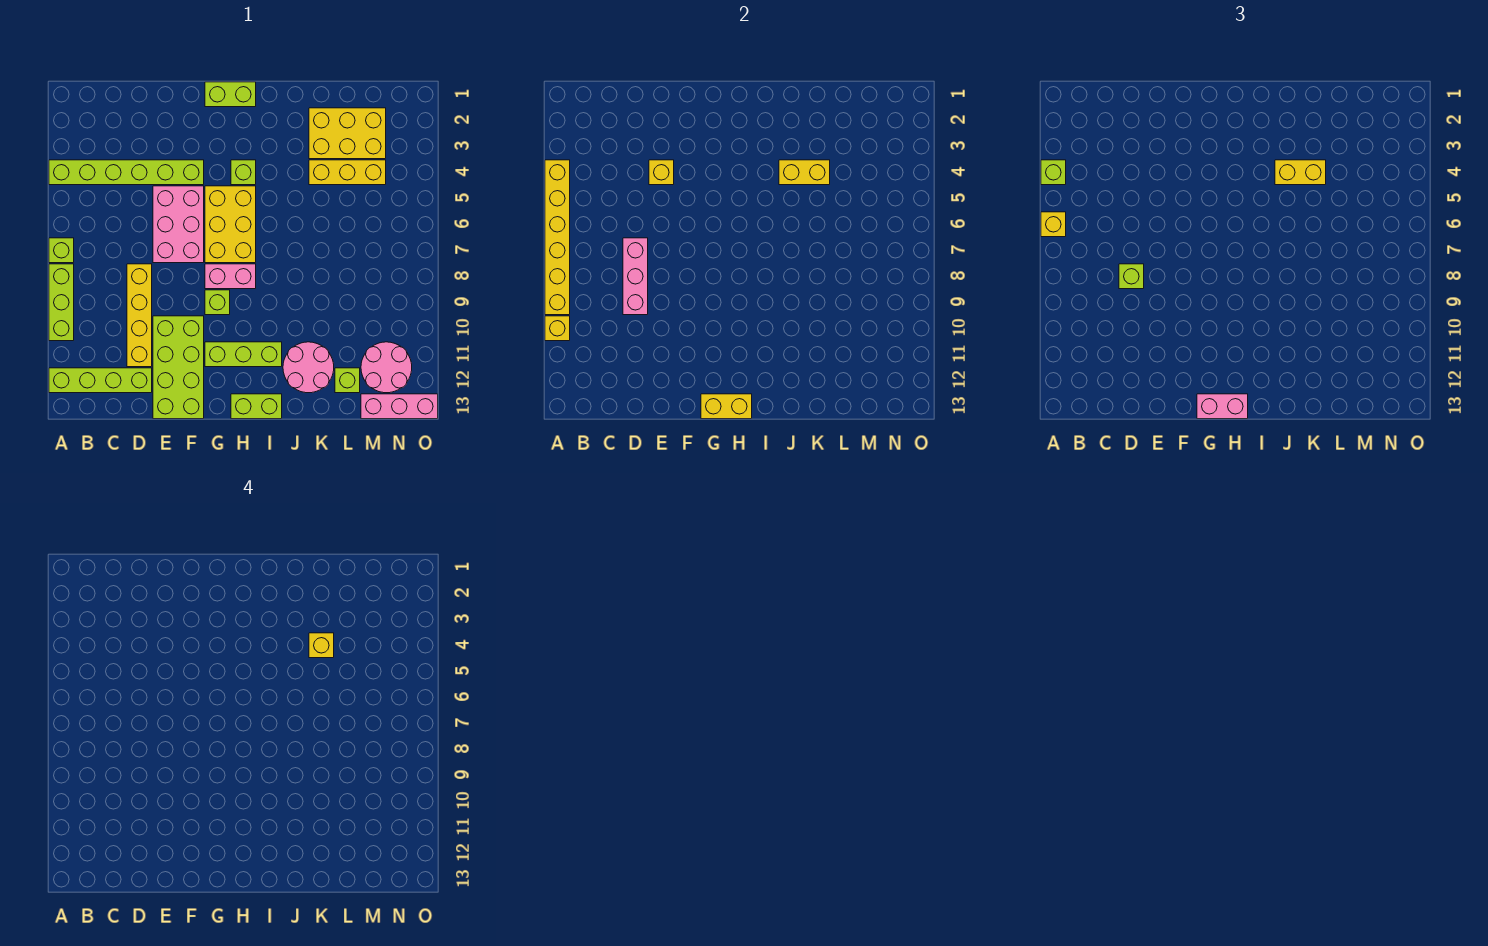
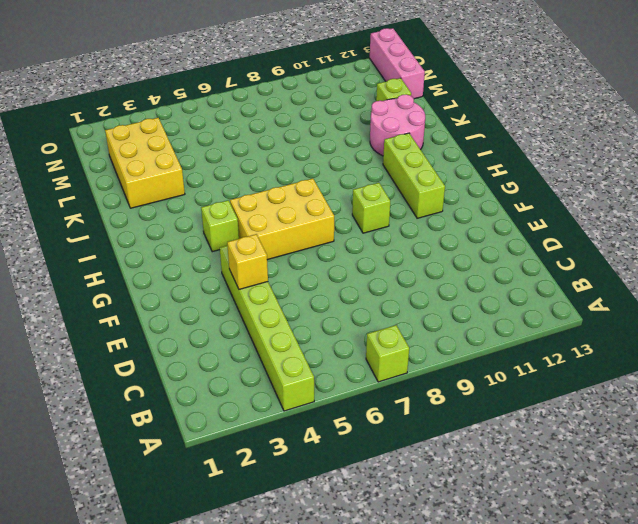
none -> lime 1x3 brick [49,264,74,341]
none -> lime 1x4 brick [49,368,152,393]
none -> yellow 1x4 brick [127,264,152,367]
none -> pink 2x3 brick [153,186,204,263]

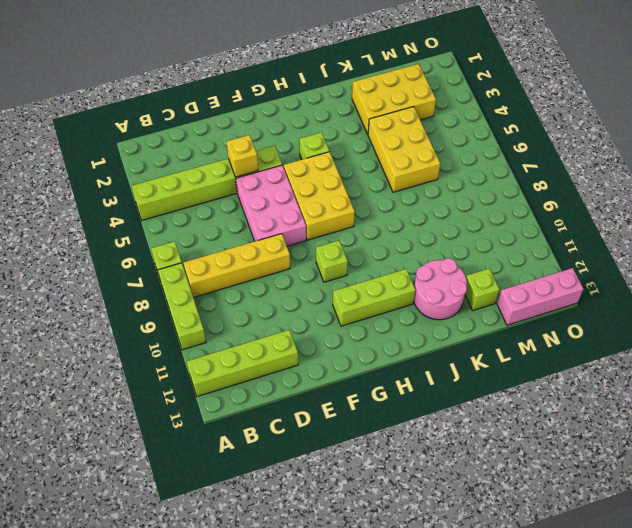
yellow 1x4 brick [183,234,290,298] -> yellow 1x4 brick turned to [127,264,152,367]
yellow 2x3 brick [368,107,440,192] -> yellow 1x3 brick [309,160,386,185]
none -> lime 2x4 brick [153,316,204,419]
none -> lime 1x2 brick [205,82,256,107]
none -> pink 1x2 brick [205,264,256,289]
none -> lime 1x2 brick [231,394,282,419]

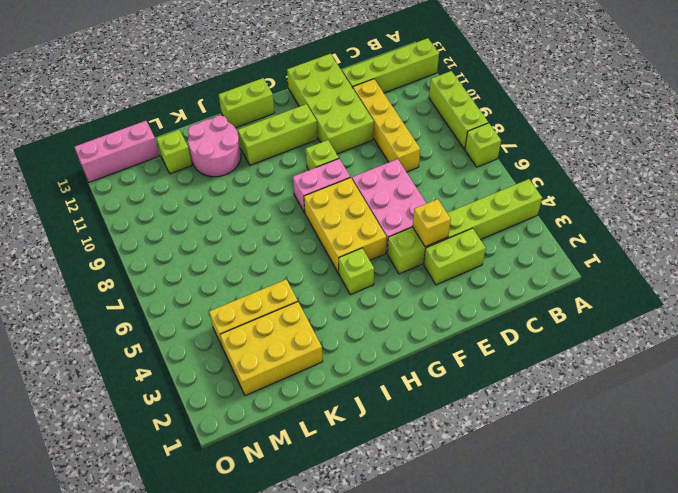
lime 1x2 brick [424,228,486,285] -> lime 1x2 brick moved to [205,82,256,107]
none -> pink 2x2 round brick [361,342,412,393]
none -> yellow 1x6 brick [545,160,570,315]
none -> yellow 1x1 brick [545,316,570,341]
none -> pink 1x3 brick [623,238,648,315]

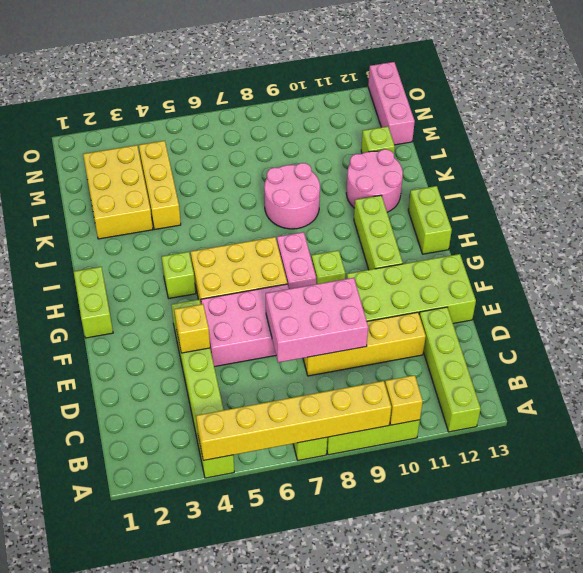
pink 2x3 brick [266,278,368,362] -> pink 1x3 brick [623,238,648,315]
pink 2x2 round brick [264,163,320,229] -> pink 2x2 round brick moved to [361,342,412,393]
none -> yellow 1x2 brick [701,394,752,419]
none -> yellow 1x2 brick [779,160,830,185]
none -> lime 1x1 brick [1041,160,1066,185]
none -> yellow 1x1 brick [1041,212,1066,237]

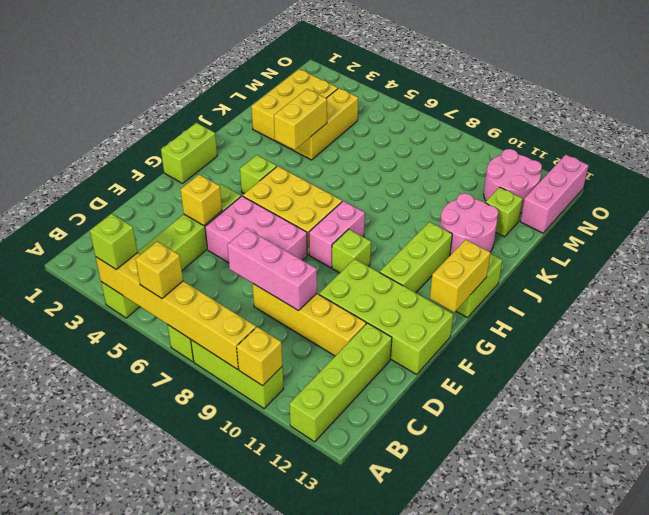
none -> lime 1x1 brick [1119,264,1144,289]
none -> pink 1x2 brick [1197,394,1248,419]
none -> yellow 1x2 brick [1275,160,1326,185]
none -> yellow 1x1 brick [309,633,334,658]

